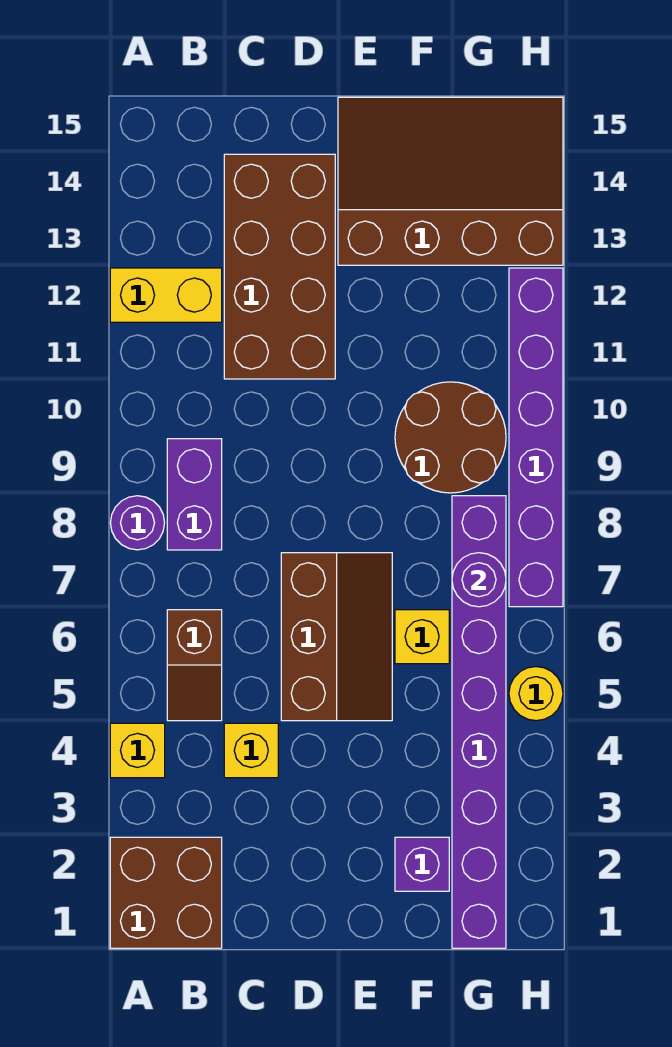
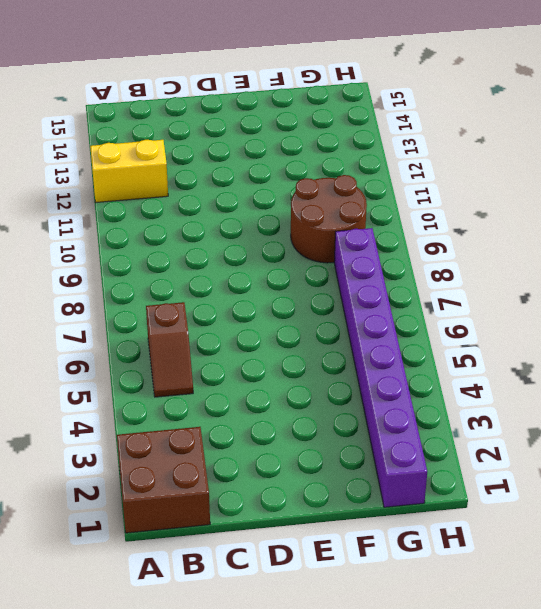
none -> yellow 1x1 brick [110,723,165,778]
none -> purple 1x1 round brick [110,496,165,550]
none -> purple 1x2 brick [167,439,222,550]

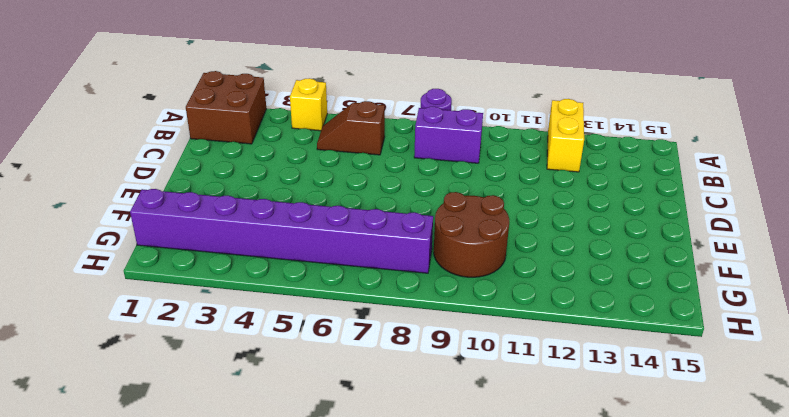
none -> yellow 1x1 brick [224,723,278,778]
none -> brown 2x4 brick [224,154,335,379]
none -> brown 2x3 slope [281,553,392,721]

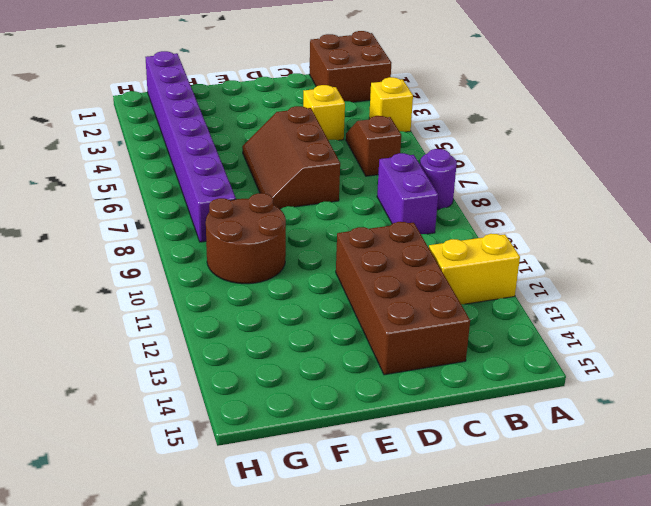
none -> brown 3x4 slope [338,97,563,265]
none -> purple 1x1 brick [395,837,449,891]
none -> yellow 1x1 brick [395,610,449,664]

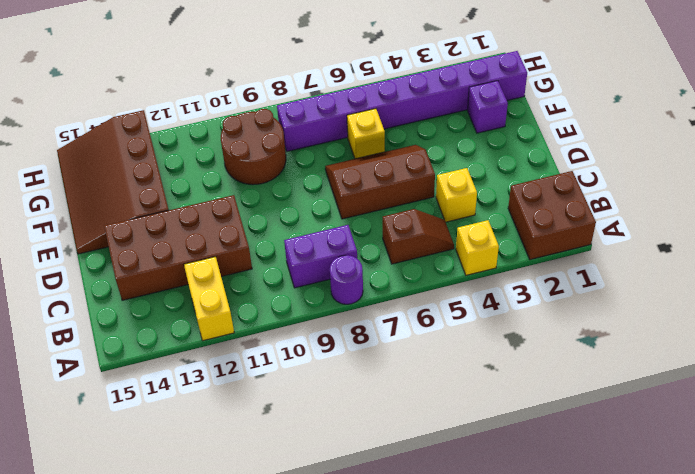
none -> yellow 1x1 round brick [509,667,563,721]
none -> purple 1x6 brick [509,268,563,607]
none -> purple 1x1 round brick [452,553,506,607]

